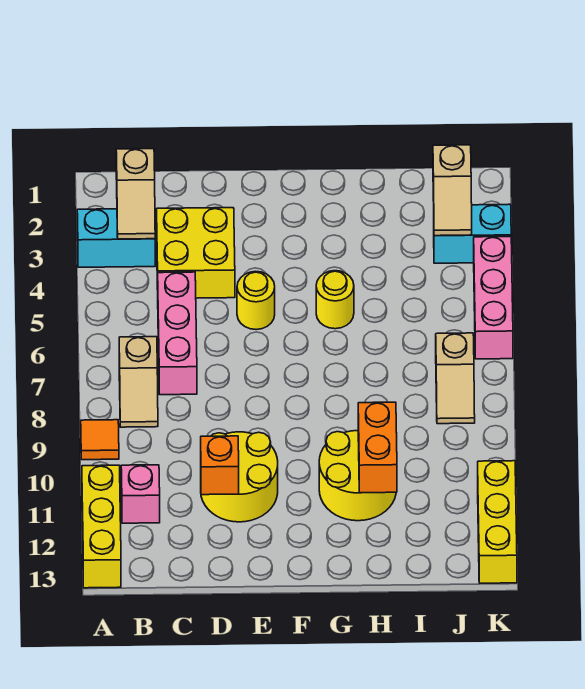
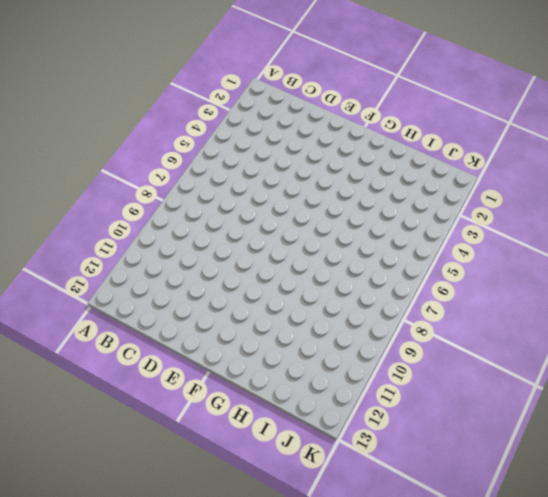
none -> cyan 1x2 brick [77,209,155,267]
none -> orange 1x1 tile [81,420,119,460]
none -> yellow 1x3 brick [82,465,121,588]

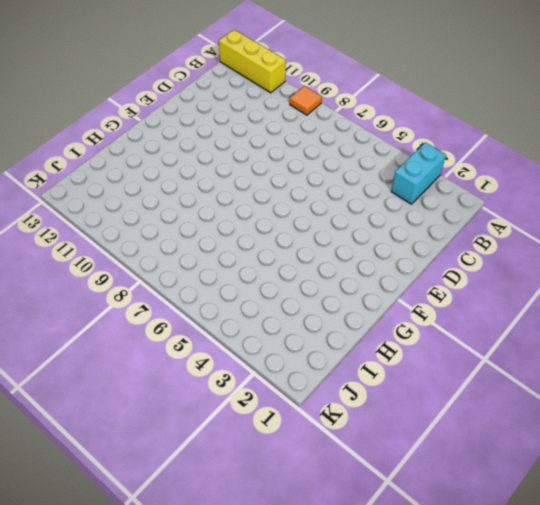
none -> tan 1x2 slope [119,337,158,427]
none -> pink 1x1 brick [121,465,160,523]
none -> yellow 2x2 brick [157,208,235,298]

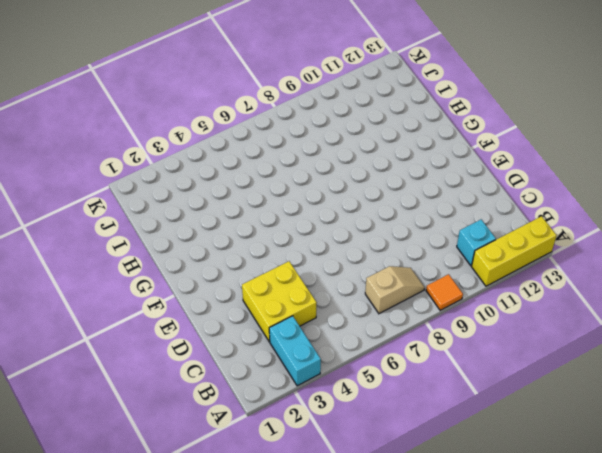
cyan 1x1 brick [457,220,496,266] -> pink 1x1 brick [121,465,160,523]
none -> pink 1x3 brick [158,272,197,395]
none -> yellow 2x2 round brick [201,432,278,522]
none -> yellow 1x1 round brick [237,271,275,330]

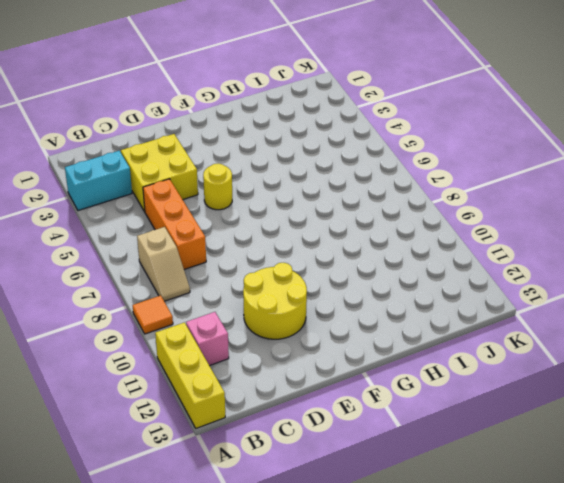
orange 1x3 brick [143,179,206,269] -> pink 1x3 brick [158,272,197,395]
none -> yellow 1x1 round brick [316,271,354,329]
none -> yellow 2x2 round brick [319,431,396,521]
none -> cyan 1x2 brick [434,204,511,263]

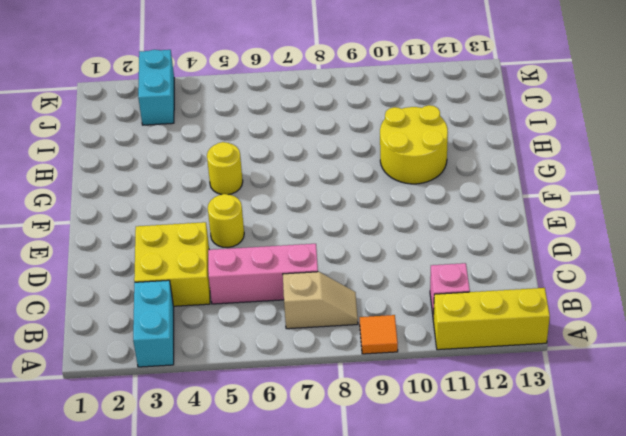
none -> yellow 2x2 round brick [201,432,278,522]
none -> tan 1x2 slope [436,333,475,424]
none -> pink 1x3 brick [474,237,513,359]

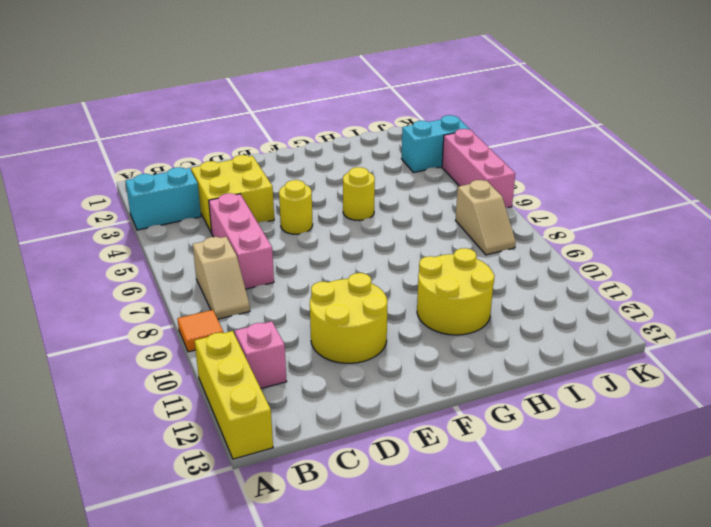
none -> yellow 1x3 brick [478,461,517,583]
none -> tan 1x2 slope [116,149,155,239]
none -> orange 1x1 brick [201,436,239,495]

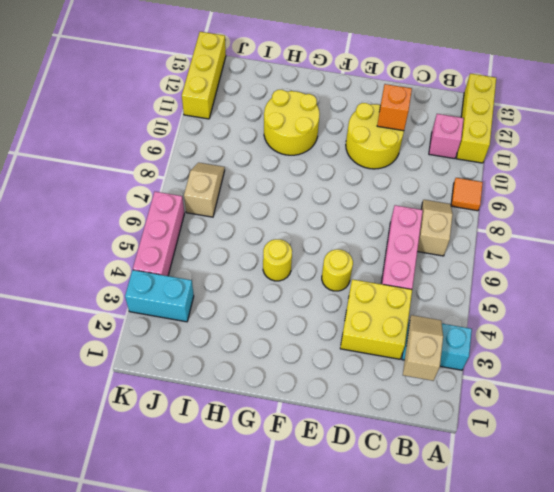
none -> orange 1x2 brick [358,402,397,493]
none -> tan 1x2 slope [433,145,472,236]

